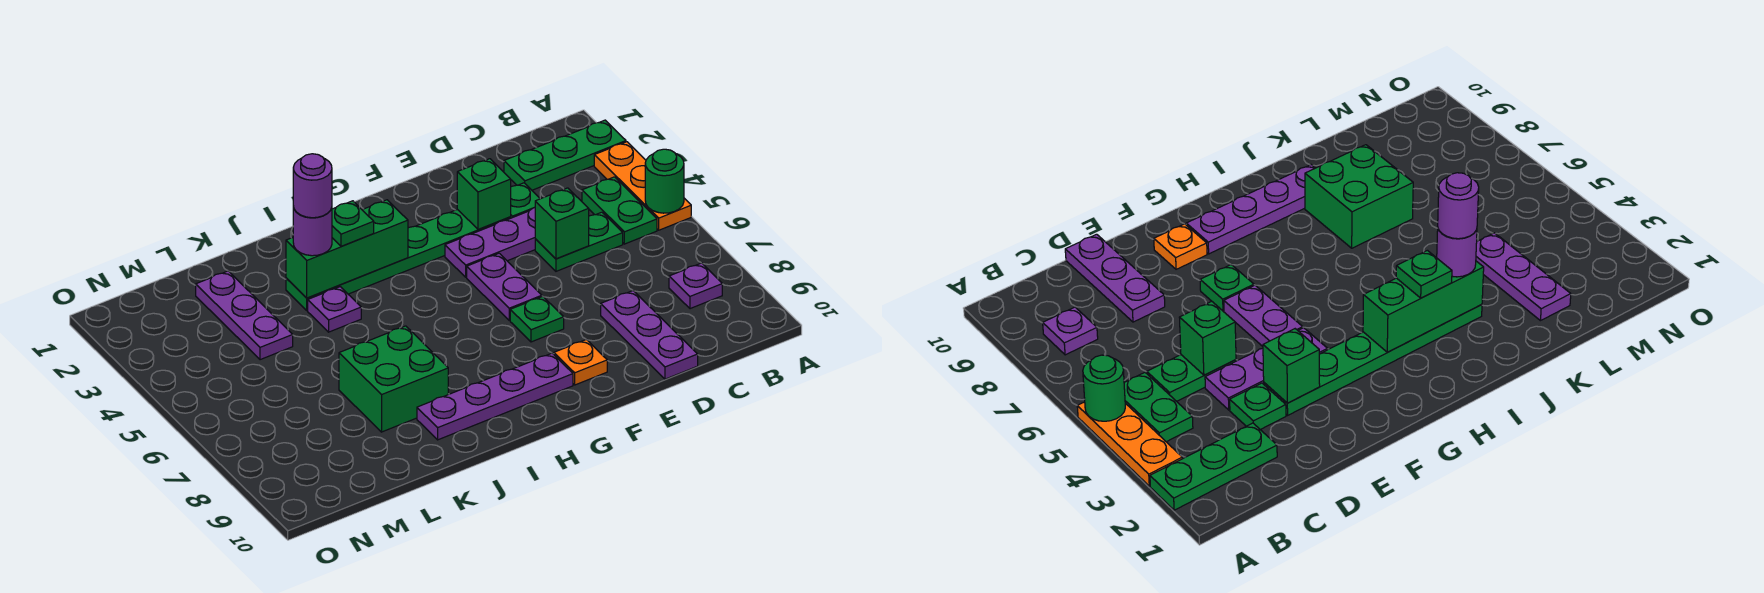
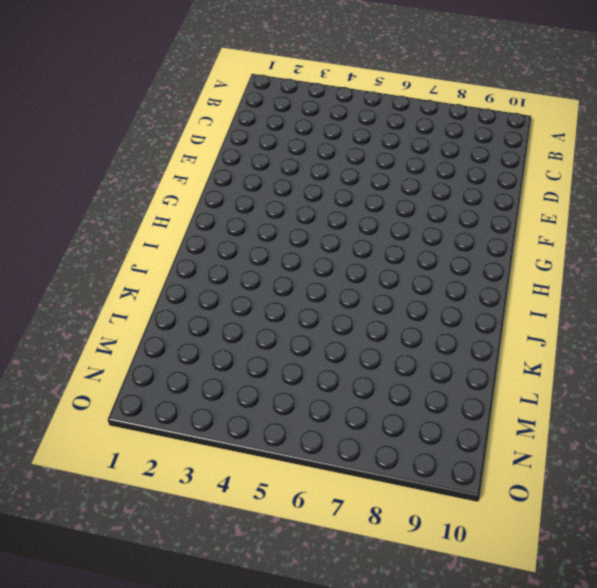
none -> green 1x3 plate [504,120,626,190]
none -> orange 1x3 plate [594,142,691,230]
none -> green 1x2 plate [582,177,657,244]

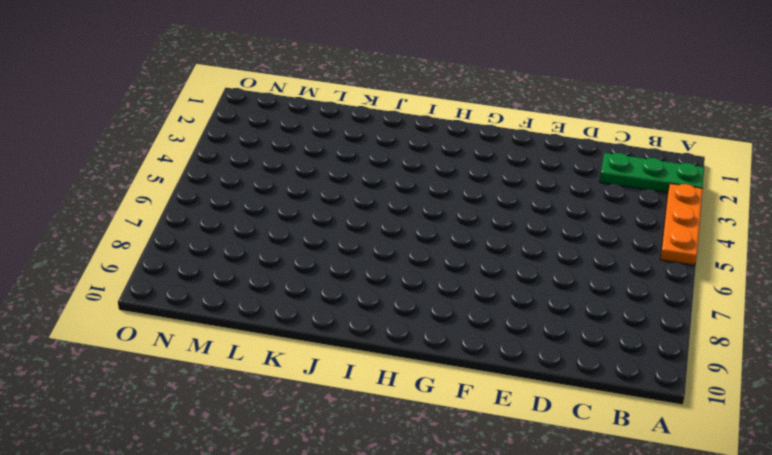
none -> green 1x2 plate [582,177,657,244]
none -> purple 1x1 plate [669,263,722,309]
none -> green 1x2 plate [535,212,623,271]

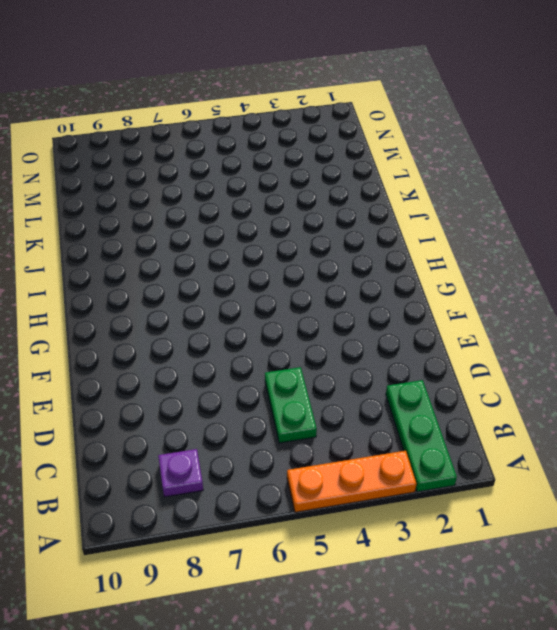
none -> green 1x2 plate [582,177,657,244]
none -> green 1x1 plate [511,183,540,218]
none -> purple 1x3 plate [445,208,535,277]

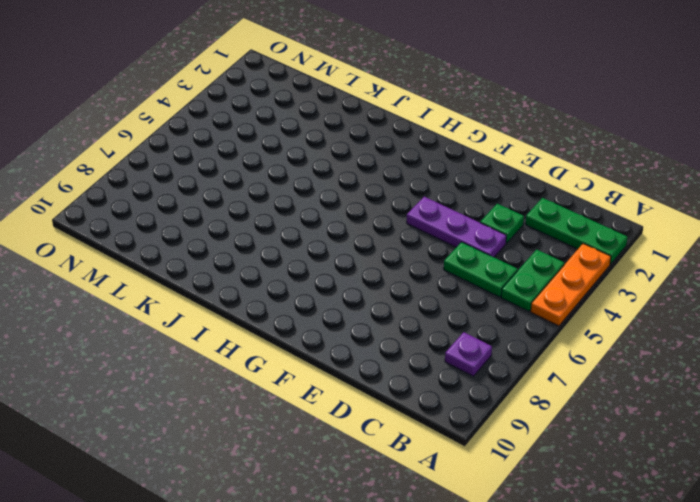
none -> purple 1x3 plate [601,291,698,379]
none -> green 1x6 plate [286,209,511,311]
none -> purple 1x2 plate [467,253,542,320]

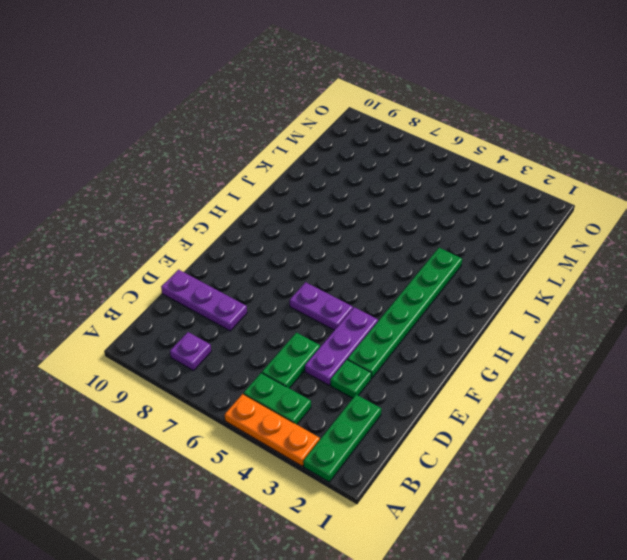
none -> green 1x1 plate [510,296,564,342]
none -> orange 1x1 plate [554,339,607,385]
none -> purple 1x4 plate [417,353,573,440]

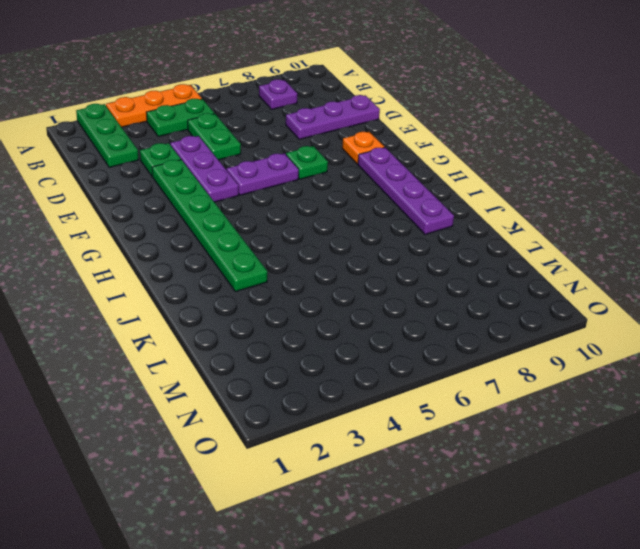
none -> purple 1x1 plate [308,287,361,332]
none -> green 2x2 brick [339,326,448,432]
none -> purple 1x3 plate [196,271,293,360]

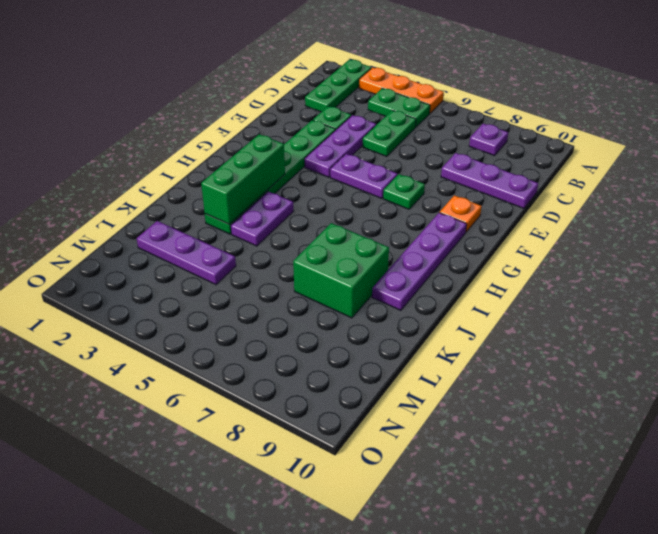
purple 1x2 plate [231,191,293,246] -> purple 1x1 plate [308,287,361,332]
none -> green 1x1 round brick [645,149,684,213]
none -> green 1x1 brick [535,188,589,259]
none -> green 1x1 brick [457,159,511,230]

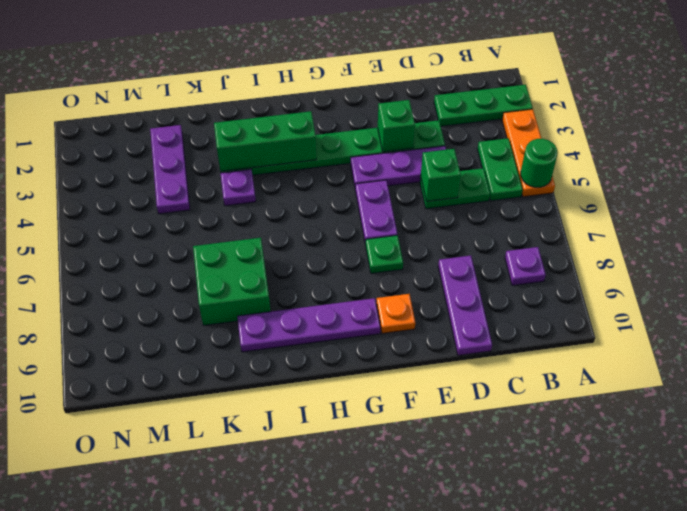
none -> green 1x1 plate [332,201,374,247]
none -> purple 1x1 round brick [293,206,332,256]
none -> purple 1x1 round brick [293,154,332,218]

